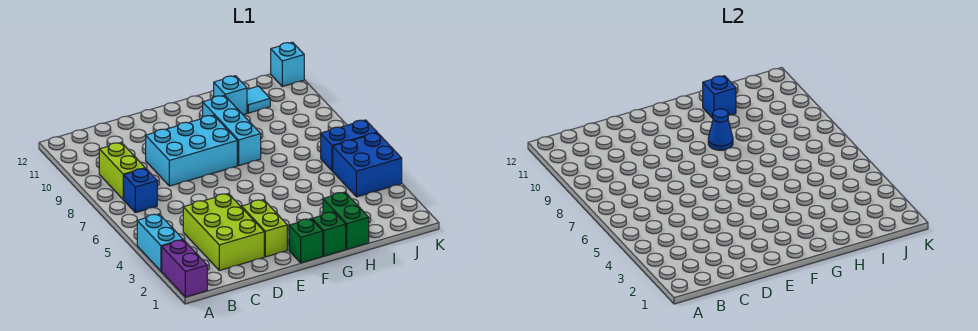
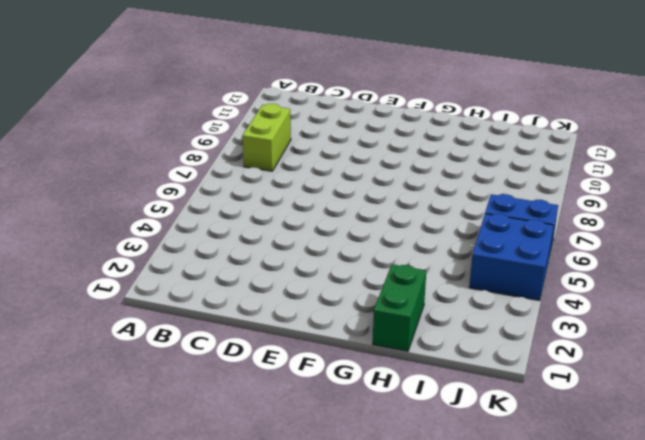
none -> purple 1x2 brick [162,240,207,297]
none -> cyan 1x2 brick [137,214,183,271]
none -> blue 1x1 brick [123,168,157,213]

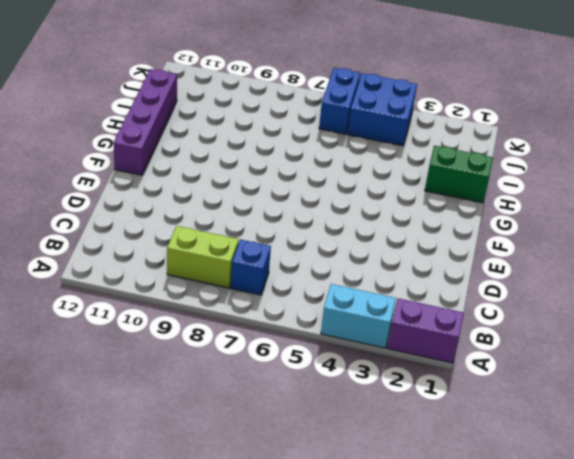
purple 1x4 brick [113,69,177,175] -> none
none -> lime 2x3 brick [183,194,264,270]
none -> cyan 2x3 brick [146,115,237,186]
none -> lime 1x2 brick [242,200,287,257]

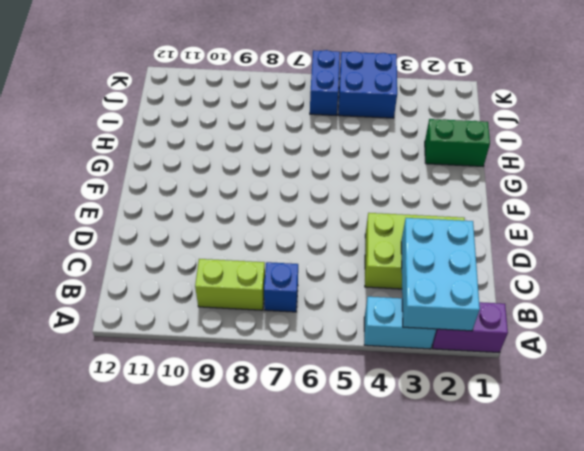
cyan 2x3 brick [401,218,480,331] -> cyan 2x3 brick moved to [146,115,237,186]
none -> lime 1x2 brick [242,200,287,257]
none -> green 1x1 brick [289,219,323,263]
none -> green 1x1 brick [312,212,346,256]

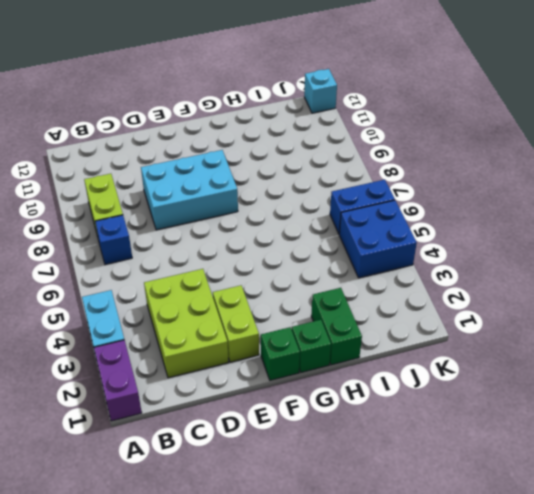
none -> cyan 1x3 brick [203,96,261,165]
none -> cyan 1x1 brick [214,76,247,115]
none -> cyan 1x1 tile [247,86,270,113]

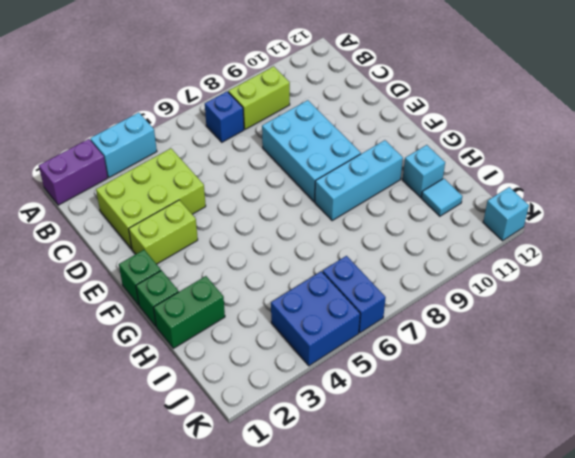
none -> blue 1x1 cone [708,109,733,150]
none -> blue 1x1 brick [703,76,736,118]

